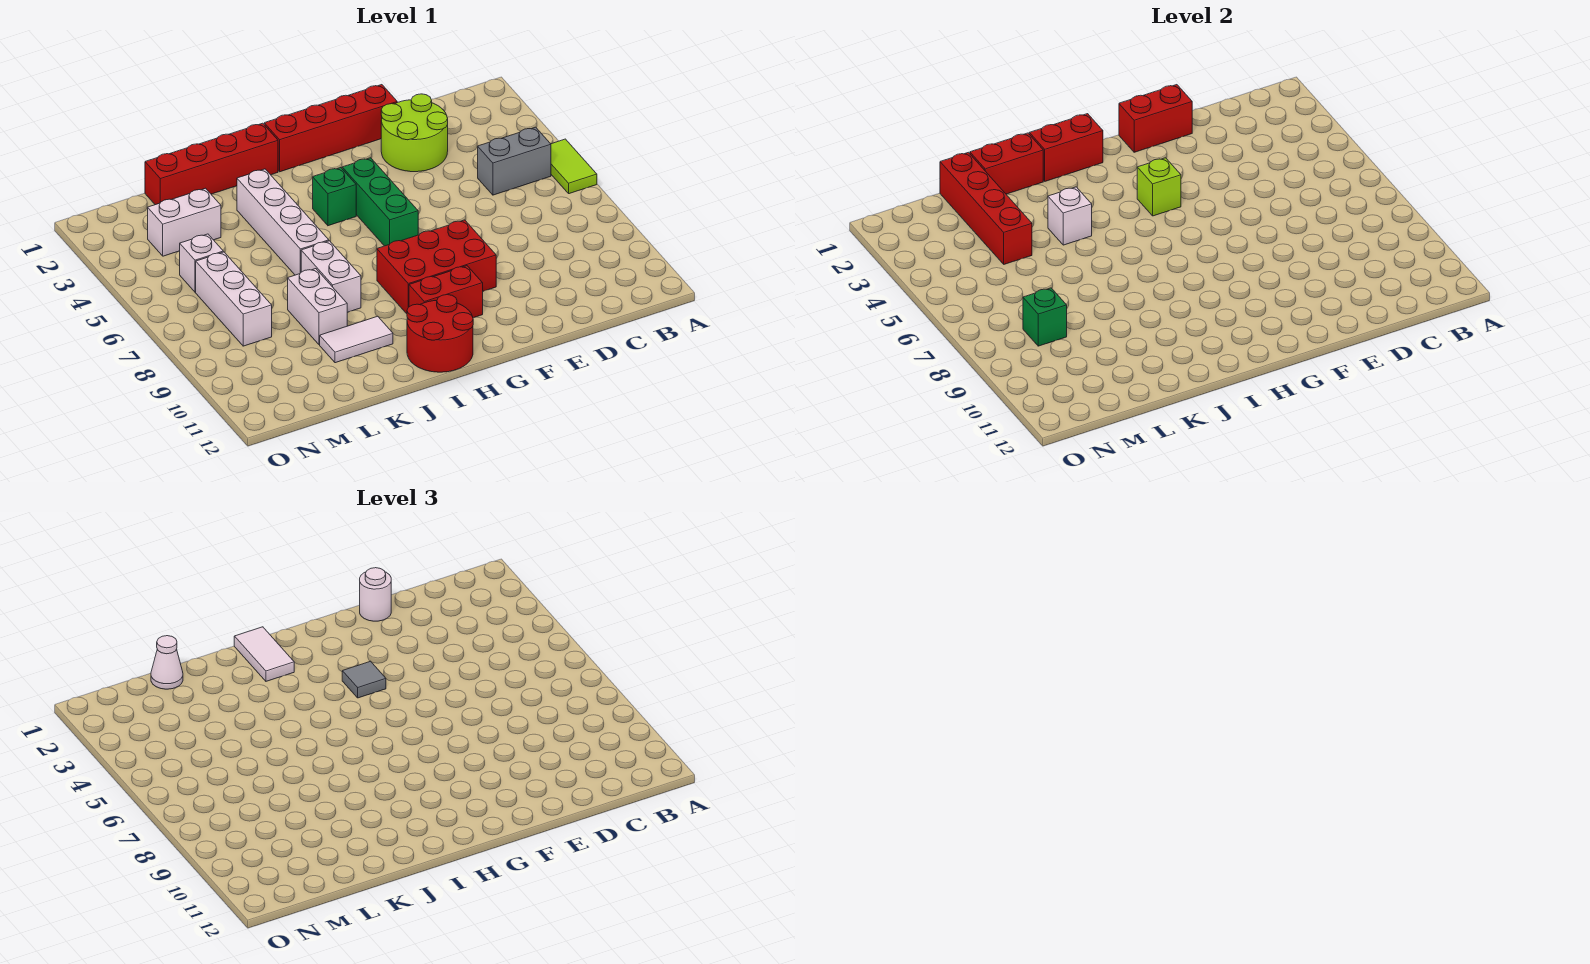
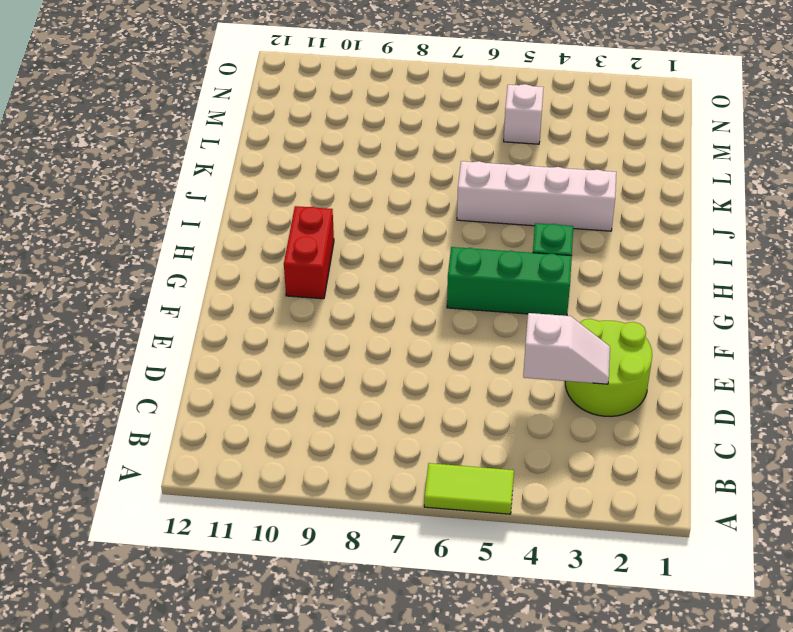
white 1x2 slope [523,313,610,384] -> none
none -> grey 1x2 brick [478,127,551,195]
none -> red 1x4 brick [264,85,397,172]
none -> red 2x3 brick [377,220,496,314]

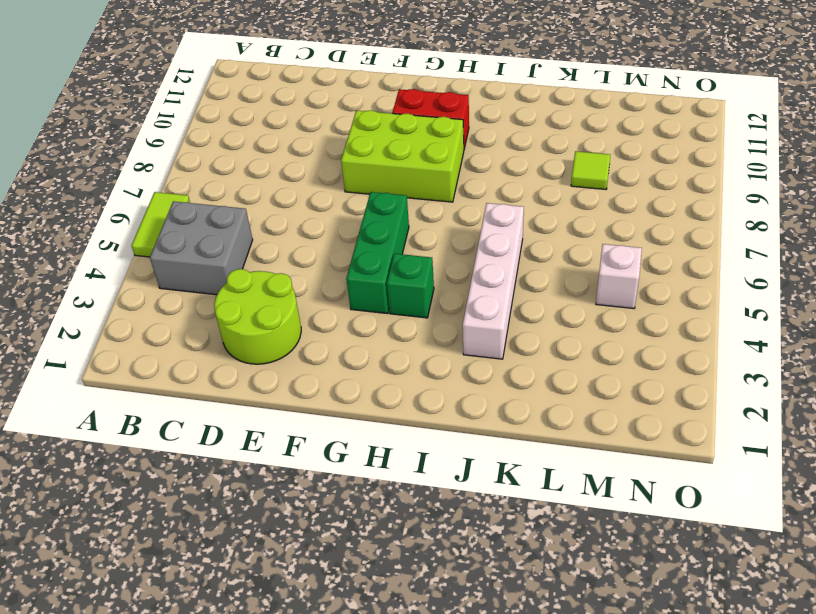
grey 2x2 brick [150,201,253,295] -> grey 1x2 brick [478,127,551,195]
lime 2x3 brick [341,110,464,202] -> red 2x3 brick [377,220,496,314]
lime 1x1 tile [571,151,610,190] -> none
none -> red 1x4 brick [264,85,397,172]
none -> red 2x2 round brick [407,295,473,372]
none -> red 1x4 brick [145,123,278,205]

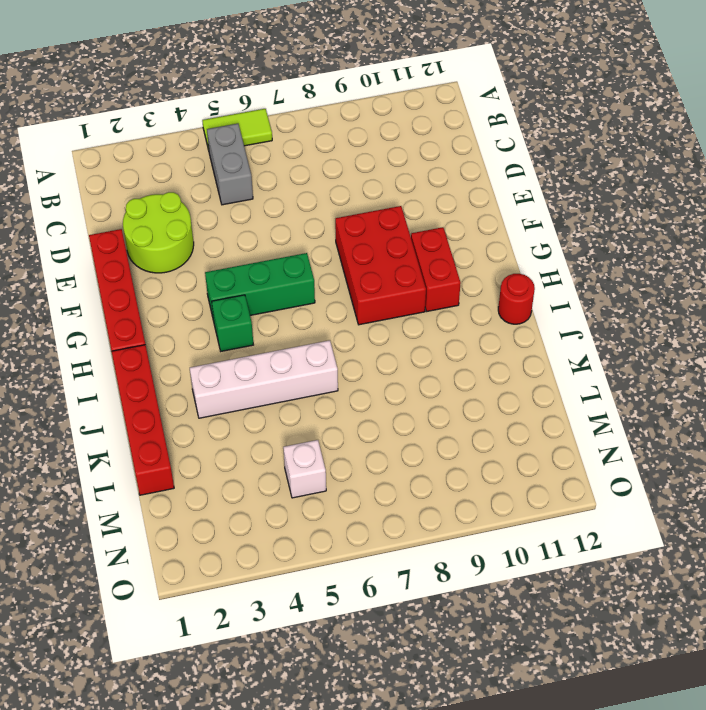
red 1x1 round brick [498,274,535,324] -> red 2x2 round brick [407,295,473,372]
none -> white 1x2 brick [301,241,361,312]
none -> white 1x2 tile [320,316,393,363]
none -> white 1x2 brick [288,269,347,345]

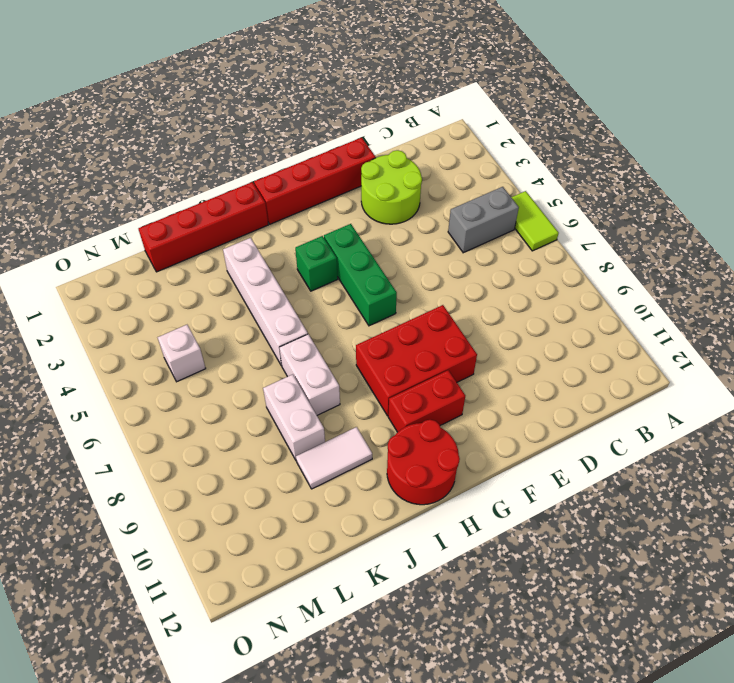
none -> white 1x2 brick [148,188,221,256]
none -> white 1x3 brick [196,252,272,346]
none -> red 1x2 brick [1119,85,1192,152]

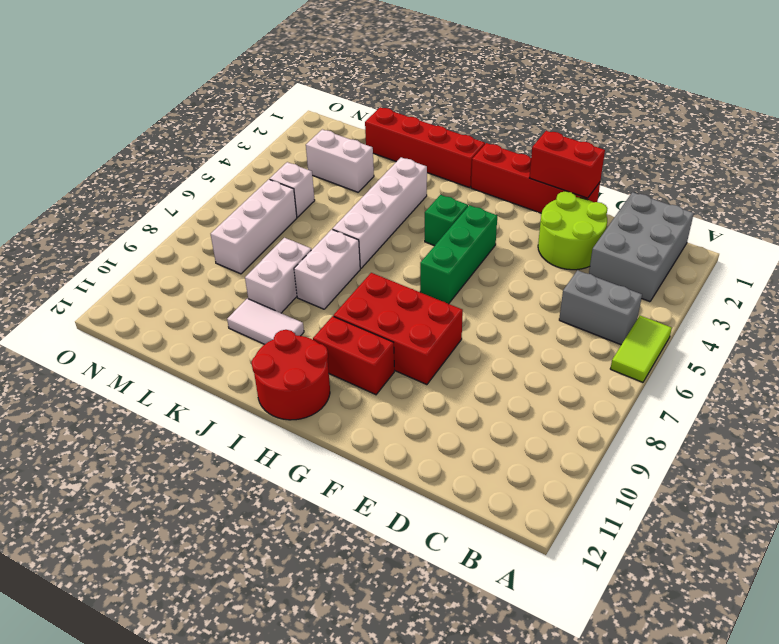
grey 2x3 brick [589,192,694,302] -> none
none -> lime 1x1 brick [1137,158,1181,216]
none -> red 1x2 brick [1029,114,1103,181]
none -> red 1x2 brick [970,133,1043,194]

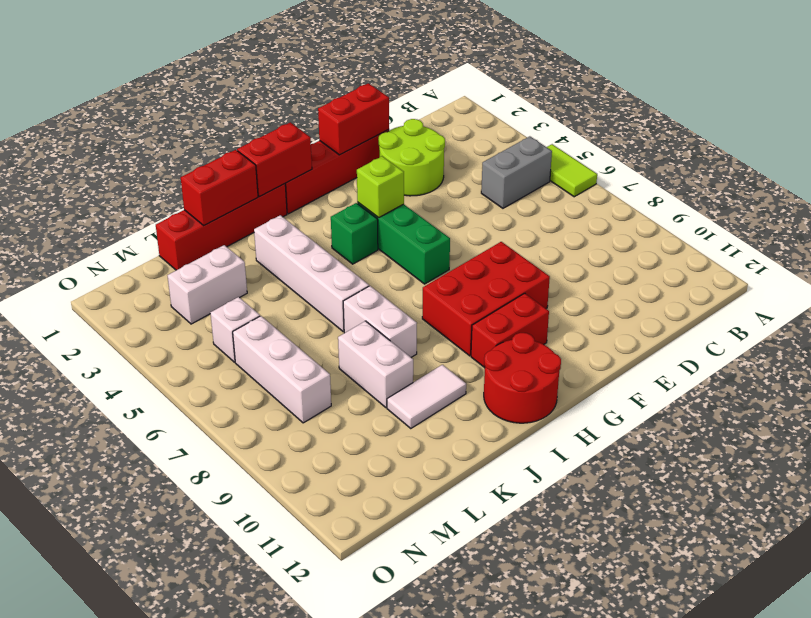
none -> white 1x1 brick [1048,187,1092,245]
none -> red 1x4 brick [940,152,1032,264]
none -> green 1x1 brick [1023,288,1067,346]

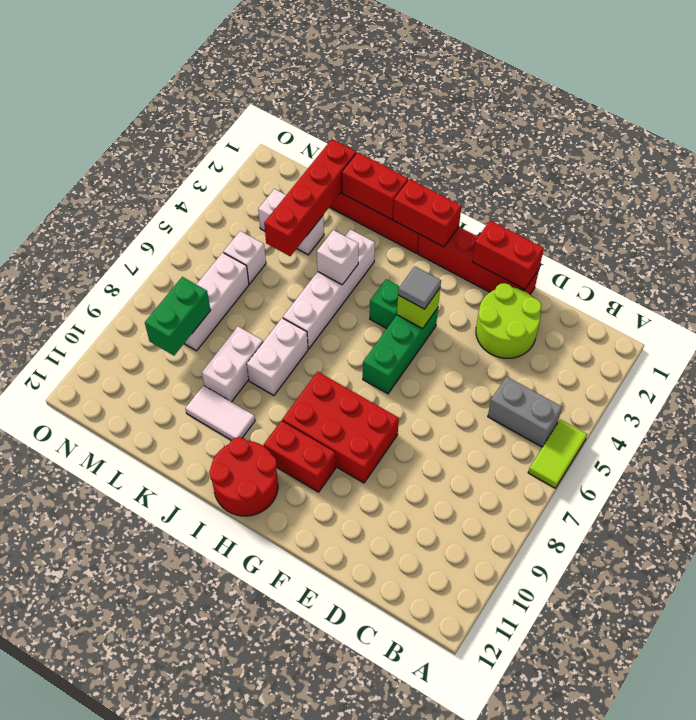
green 1x2 brick [145,277,211,356] -> green 1x1 brick [1023,288,1067,346]
none -> white 1x1 round brick [360,568,391,621]
none -> white 1x2 tile [234,627,294,681]
none -> white 1x1 cone [151,636,183,689]

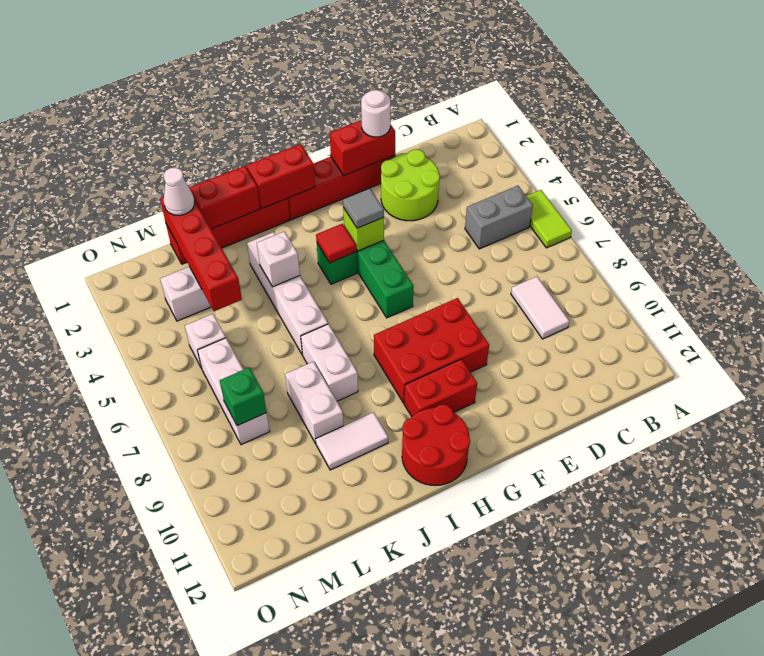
white 1x2 tile [511,276,569,339] -> white 1x2 tile moved to [234,627,294,681]
red 1x1 tile [316,224,356,263] -> none

